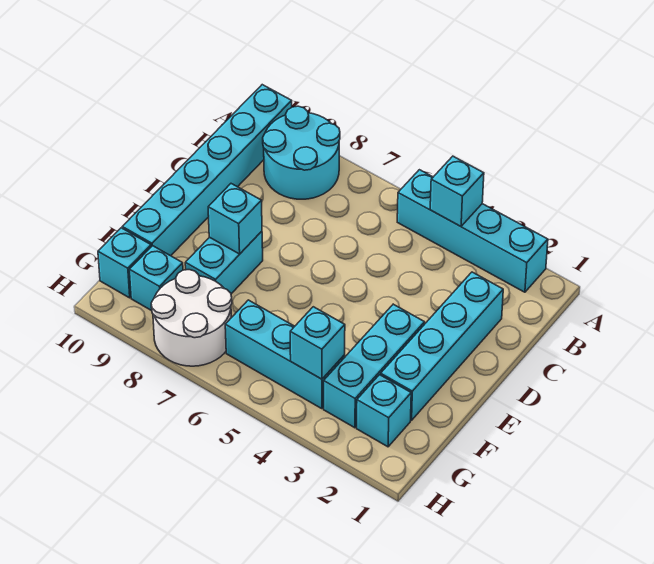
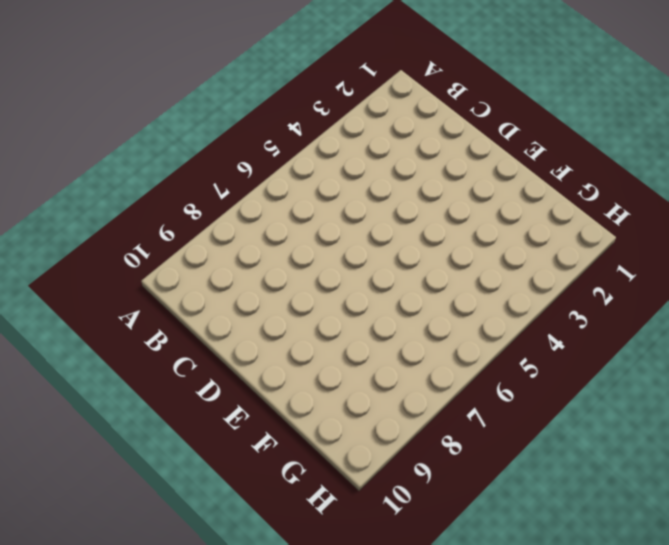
none -> cyan 1x4 brick [397,170,548,292]
none -> cyan 2x2 round brick [263,106,340,199]
none -> cyan 1x6 brick [122,85,292,256]

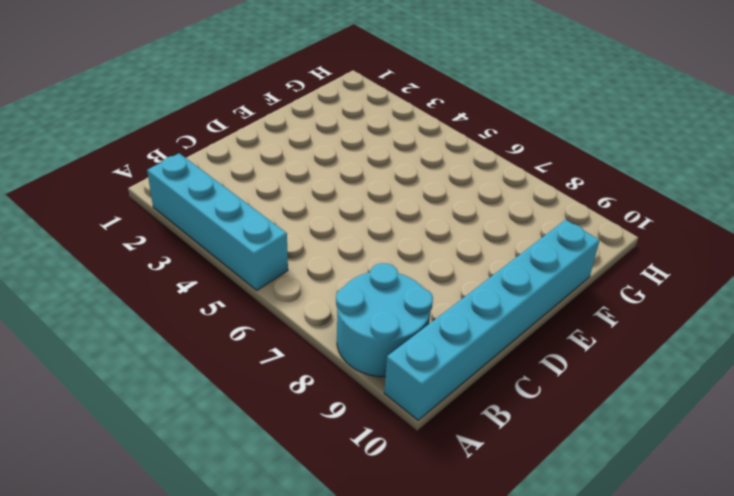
none -> cyan 1x4 brick [381,272,503,420]
none -> cyan 1x3 brick [324,304,425,428]
none -> cyan 1x2 brick [185,231,263,294]

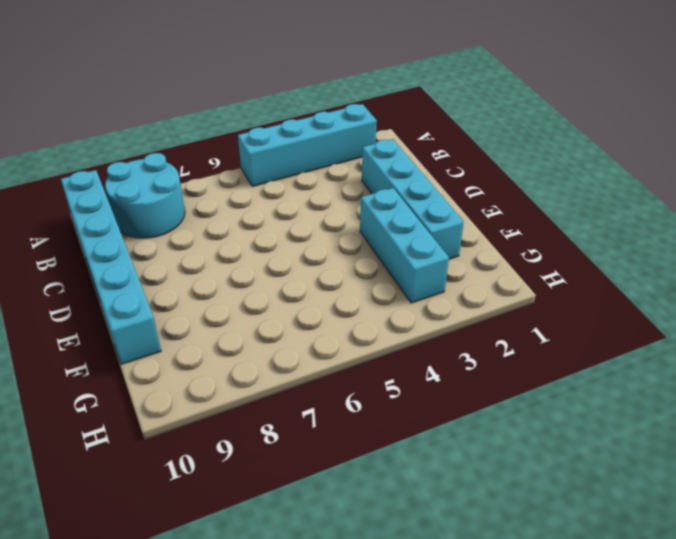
none -> cyan 1x2 brick [185,231,263,294]
none -> cyan 1x1 brick [357,375,411,447]
none -> cyan 1x3 brick [225,300,345,409]

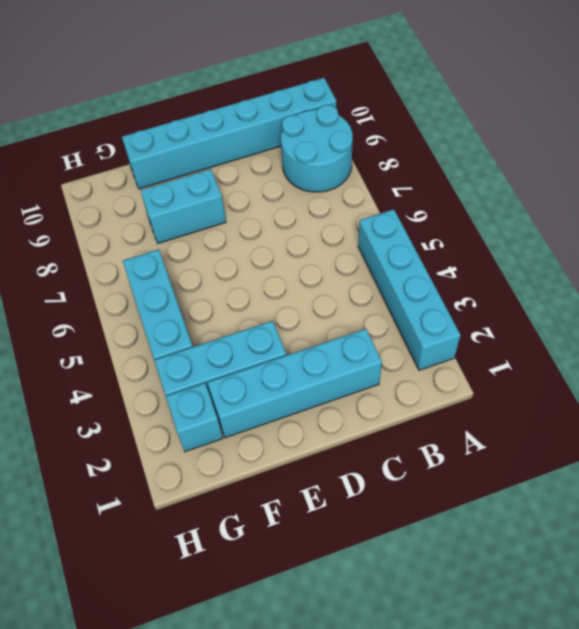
none -> white 2x2 round brick [151,270,232,366]
none -> cyan 1x1 brick [129,246,183,311]
none -> cyan 1x1 brick [98,228,151,298]

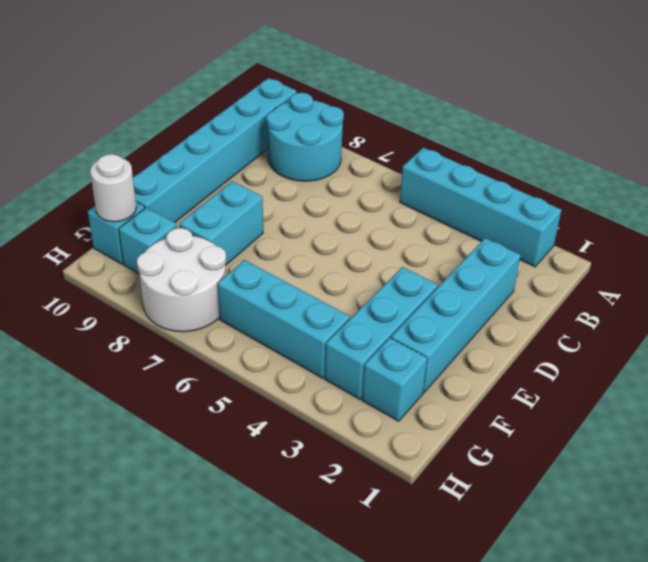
white 1x1 round brick [90,154,136,222] -> none
none -> cyan 1x1 brick [430,156,484,226]
none -> cyan 1x1 brick [208,184,262,254]
none -> cyan 1x1 brick [290,307,345,379]

